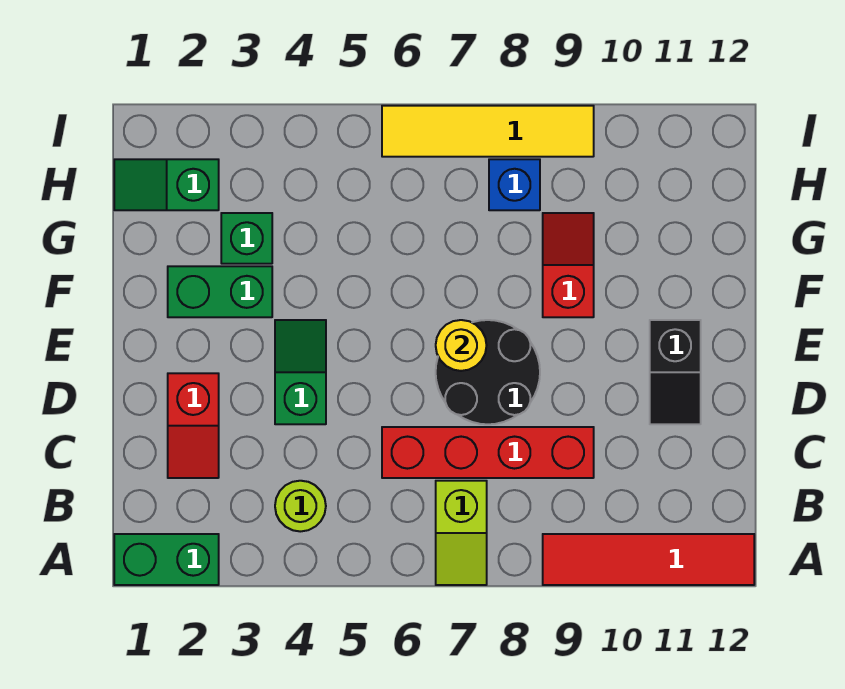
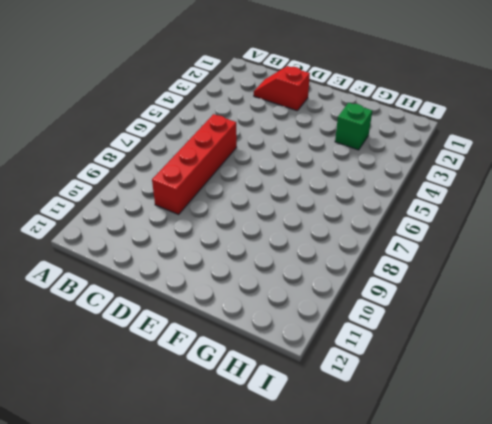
none -> green 1x2 brick [114,534,219,585]
none -> lime 1x2 slope [436,481,487,585]
none -> red 1x4 tile [543,534,754,585]

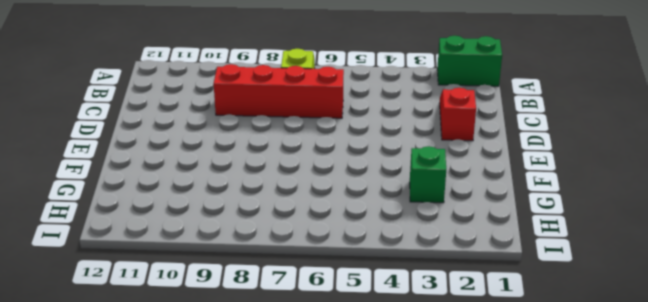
none -> red 1x4 tile [543,534,754,585]
none -> lime 1x1 round brick [275,481,326,532]
none -> green 1x2 slope [275,320,326,424]

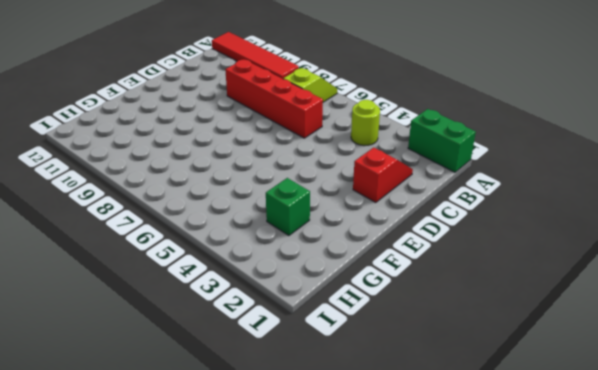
none -> green 1x2 slope [275,320,326,424]
none -> black 2x2 round brick [436,320,540,424]
none -> black 1x2 slope [650,320,701,424]

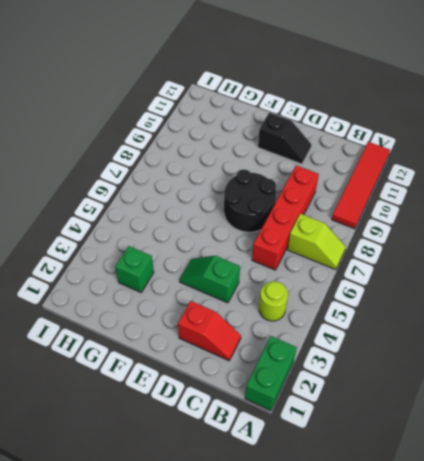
none -> green 1x2 brick [168,266,272,317]
none -> red 1x2 slope [543,213,594,317]
none -> green 1x2 slope [114,159,219,210]

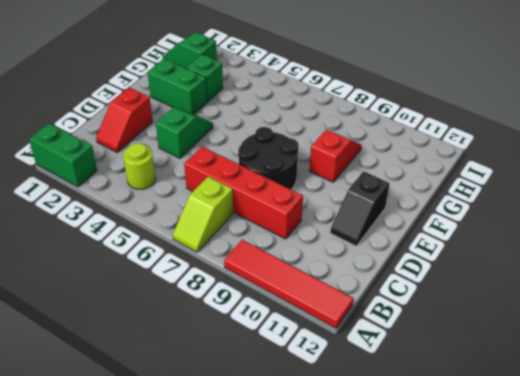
none -> blue 1x1 brick [489,159,540,210]
none -> yellow 1x4 tile [382,106,594,157]
none -> yellow 1x1 round brick [436,320,487,371]

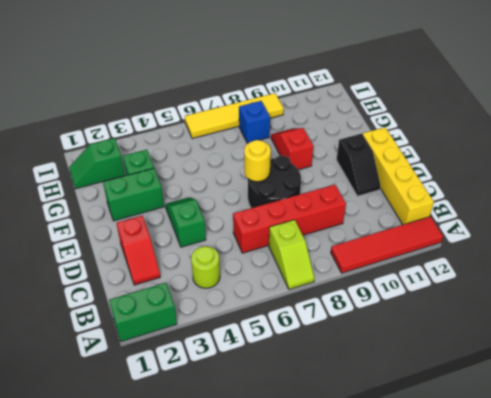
yellow 1x4 brick [363,127,434,225] -> none

